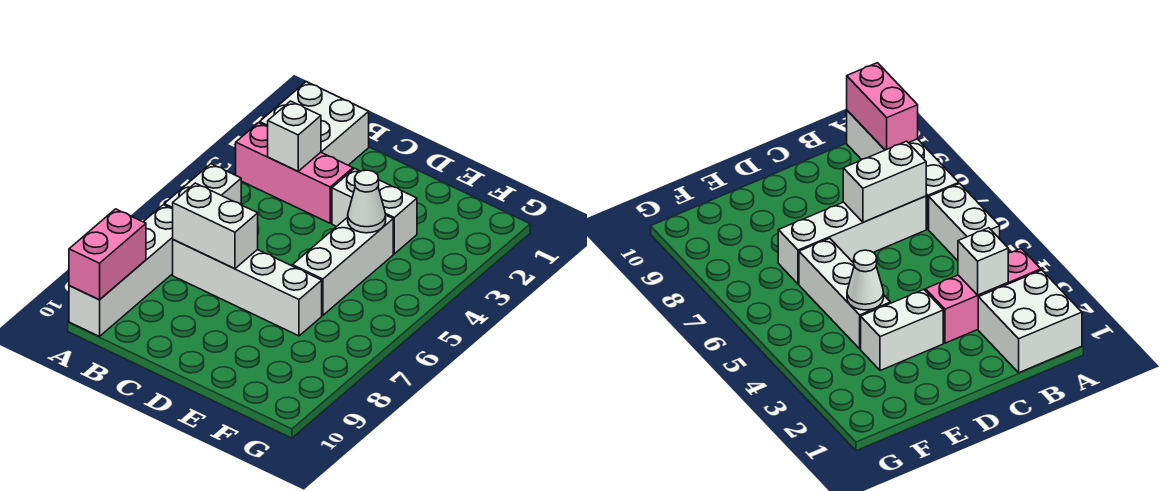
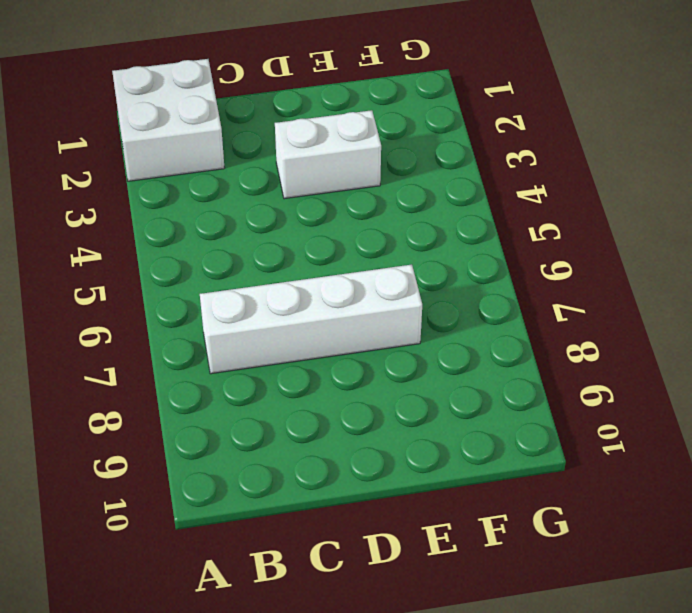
none -> pink 1x3 brick [236,123,353,223]
none -> white 1x2 brick [164,164,241,209]

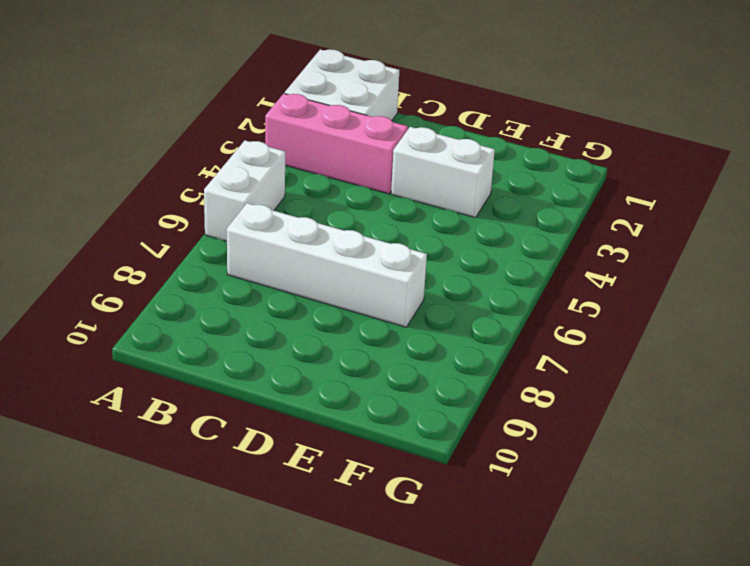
none -> white 1x4 brick [69,205,173,336]
none -> white 1x3 brick [292,215,393,315]

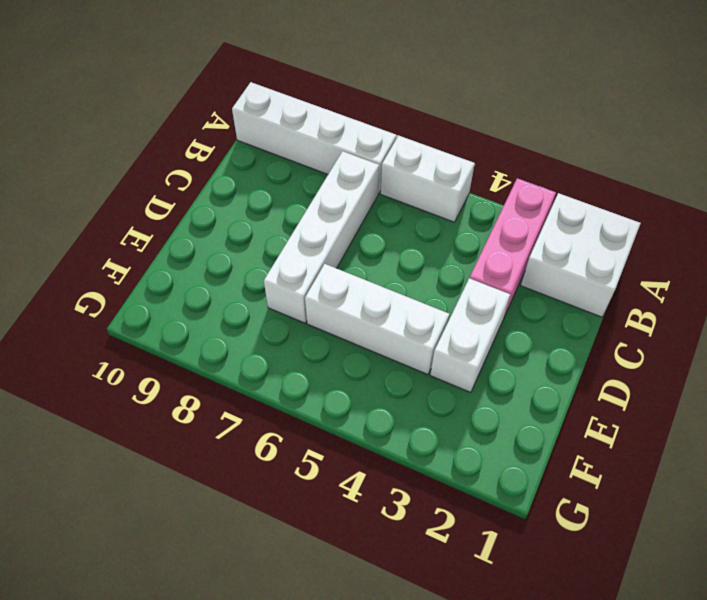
none -> pink 1x2 brick [69,209,146,300]
none -> white 1x1 brick [268,101,321,171]

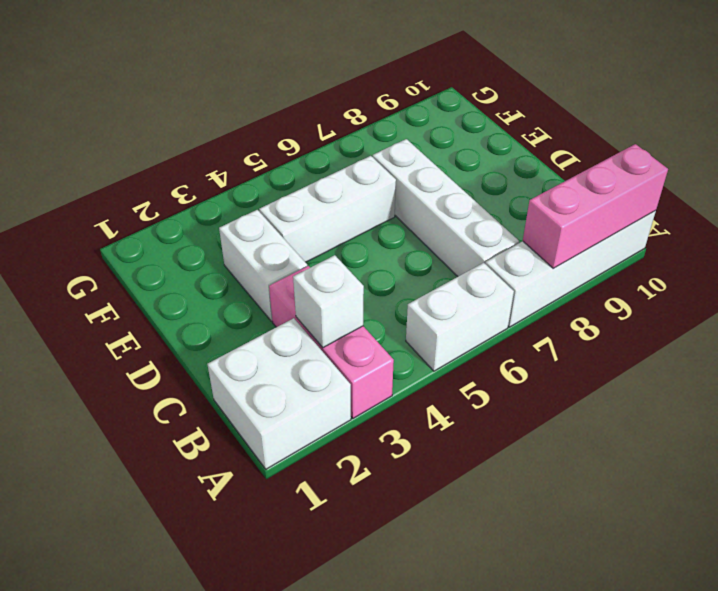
pink 1x3 brick [523,144,668,268] -> pink 1x2 brick [69,209,146,300]
none -> white 1x2 brick [173,183,258,269]
none -> white 1x1 cone [348,170,386,233]

